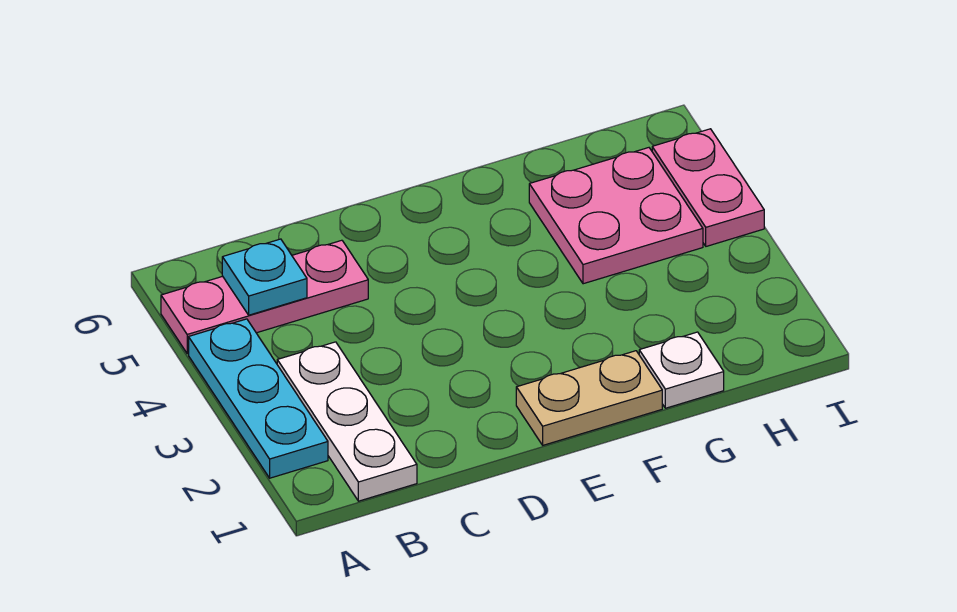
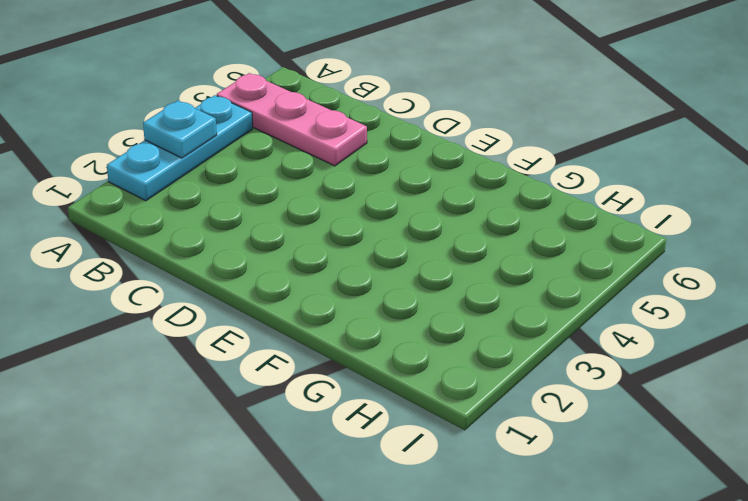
cyan 1x1 plate [143,100,217,158] -> cyan 1x1 plate moved to [222,239,307,315]
none -> white 1x3 plate [277,342,417,501]
none -> tan 1x2 plate [516,351,662,445]

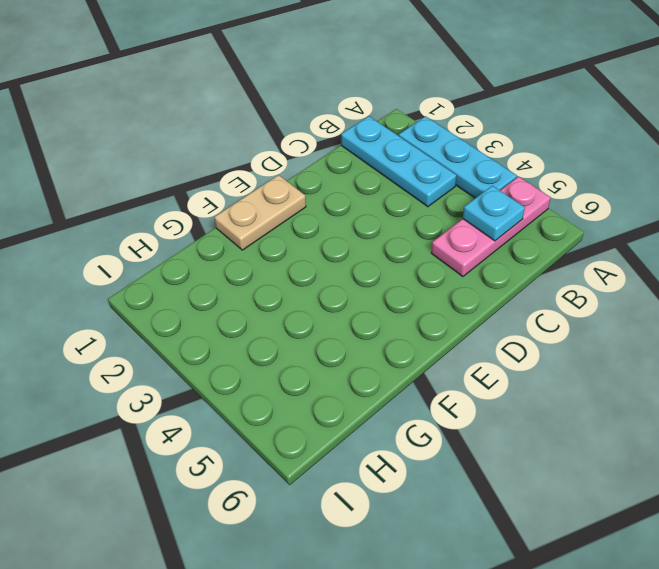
cyan 1x3 plate [341,116,457,207] -> white 1x3 plate [277,342,417,501]
none -> white 1x1 plate [639,332,724,408]
none -> pink 2x2 plate [529,148,703,284]

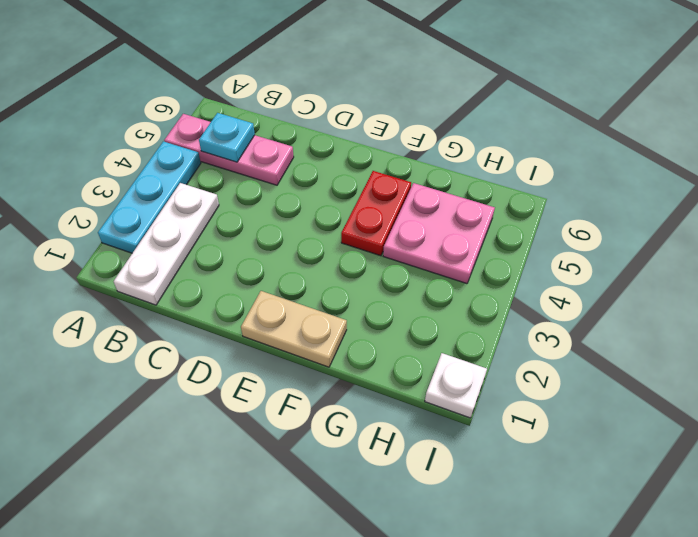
red 1x2 plate [341,171,411,256] -> none
white 1x1 plate [425,353,487,418] -> white 1x1 plate moved to [639,332,724,408]
none -> pink 1x2 plate [652,129,764,246]

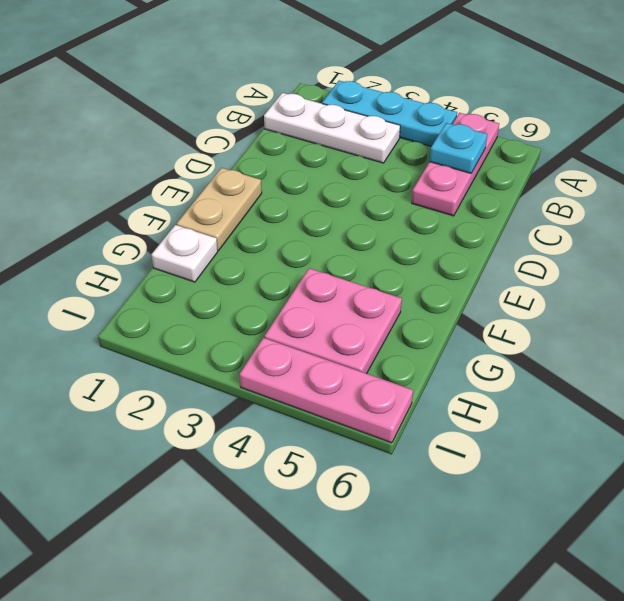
pink 1x3 plate [240,338,413,443] -> pink 1x2 plate [652,129,764,246]

